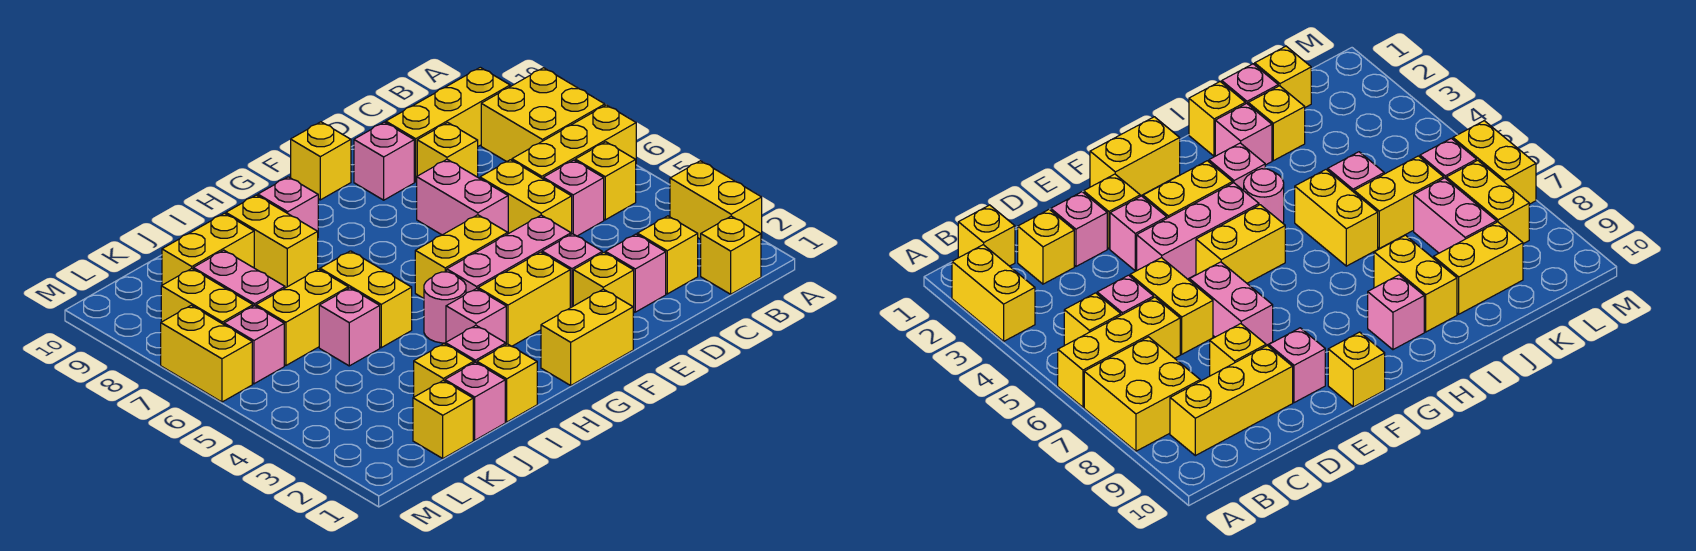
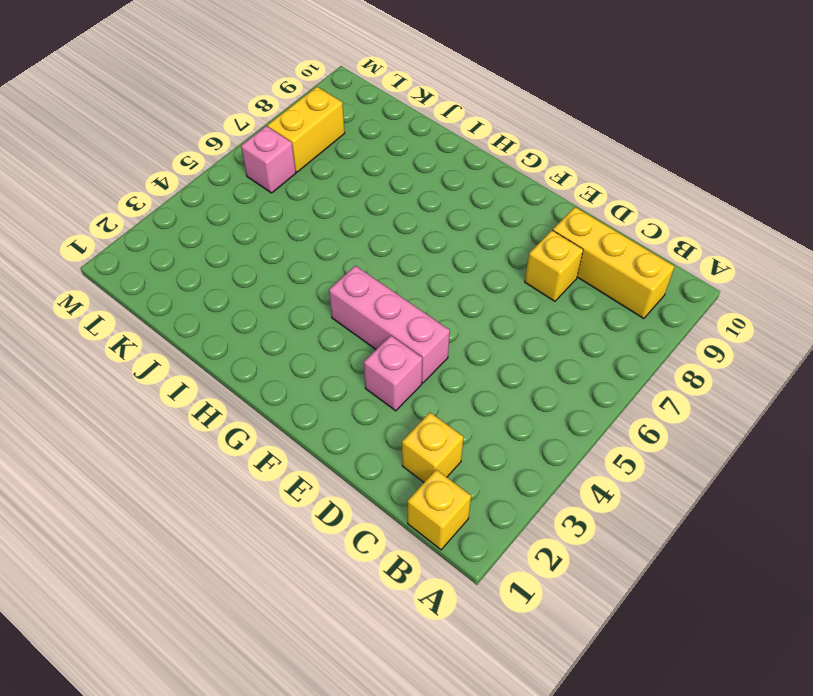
none -> yellow 1x2 brick [670,161,762,240]
none -> yellow 1x3 brick [512,105,636,179]
none -> yellow 2x2 brick [481,68,605,162]
none -> yellow 1x1 brick [575,142,636,220]

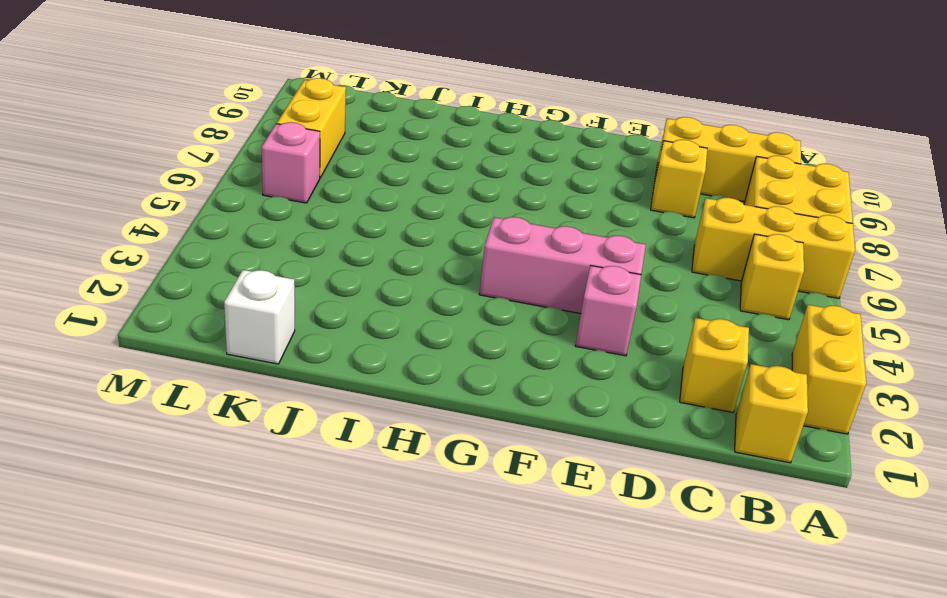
white 1x1 brick [224,270,295,364] -> yellow 1x1 brick [413,380,473,458]
none -> pink 1x1 brick [543,160,604,236]
none -> pink 1x1 brick [605,234,666,312]
none -> yellow 1x2 brick [480,160,572,234]
none -> yellow 1x1 brick [573,253,634,313]

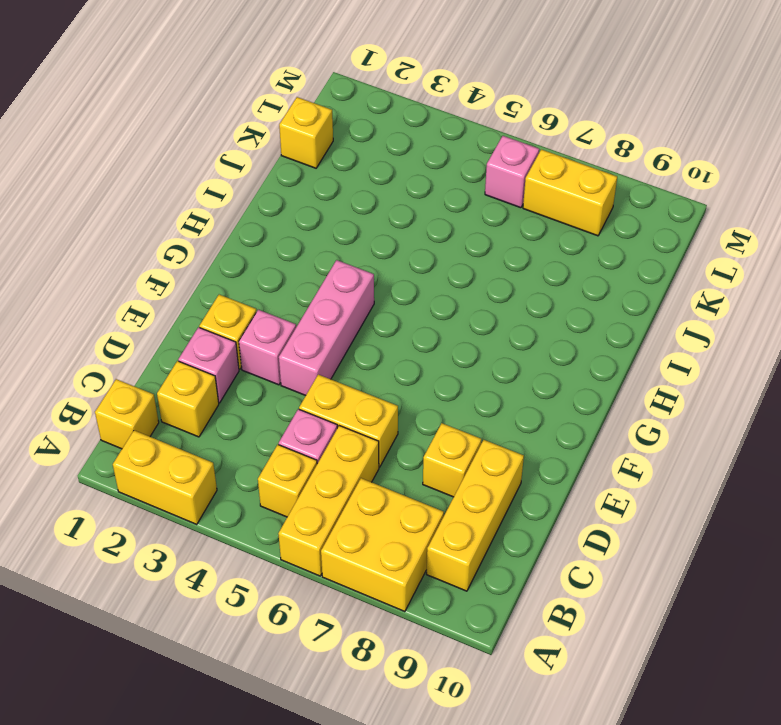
none -> pink 1x2 brick [417,160,508,235]
none -> pink 1x1 brick [354,122,414,200]
none -> yellow 1x2 brick [541,289,633,385]
none -> yellow 1x2 brick [478,252,570,346]

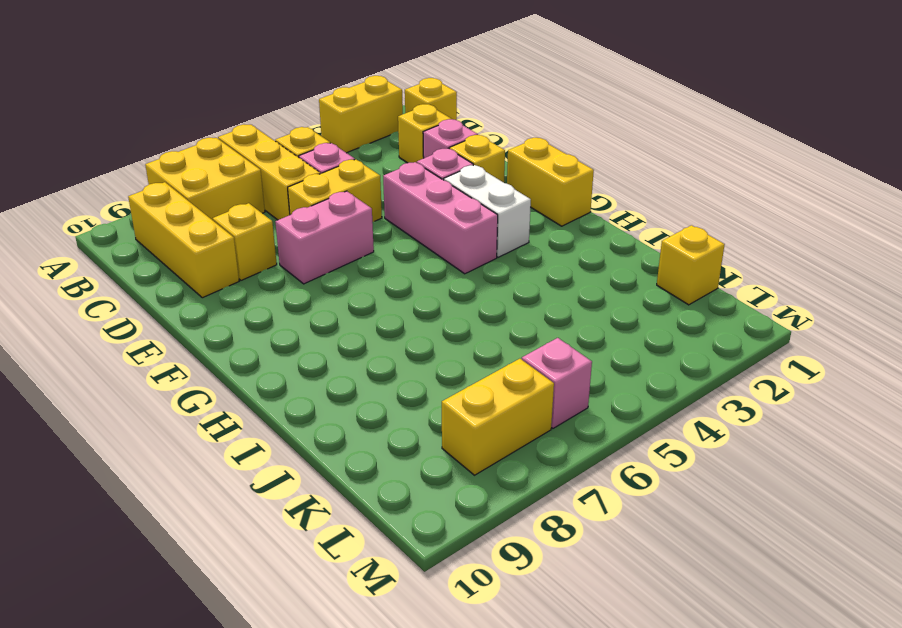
white 1x2 brick [444,165,531,257] -> yellow 1x2 brick [478,252,570,346]
none -> pink 1x1 brick [354,122,414,200]
none -> yellow 1x2 brick [415,215,508,298]
none -> yellow 1x1 brick [291,122,351,200]
none -> pink 1x1 brick [446,288,506,343]

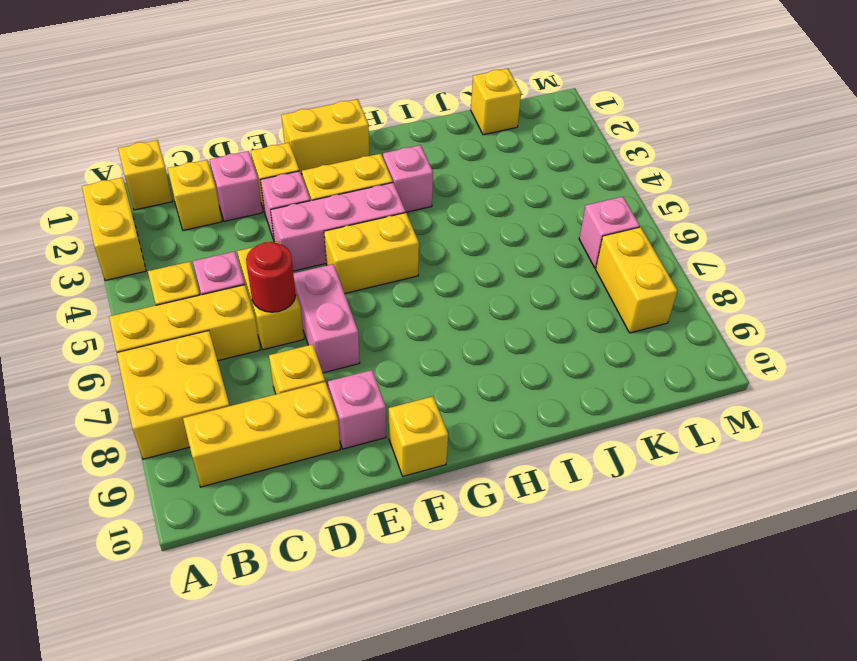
red 1x1 round brick [246,242,296,312] -> none
none -> pink 1x1 round brick [424,272,466,343]
none -> pink 1x1 brick [258,177,318,232]
none -> yellow 1x1 brick [477,344,537,422]
none -> pink 1x1 brick [446,326,506,363]

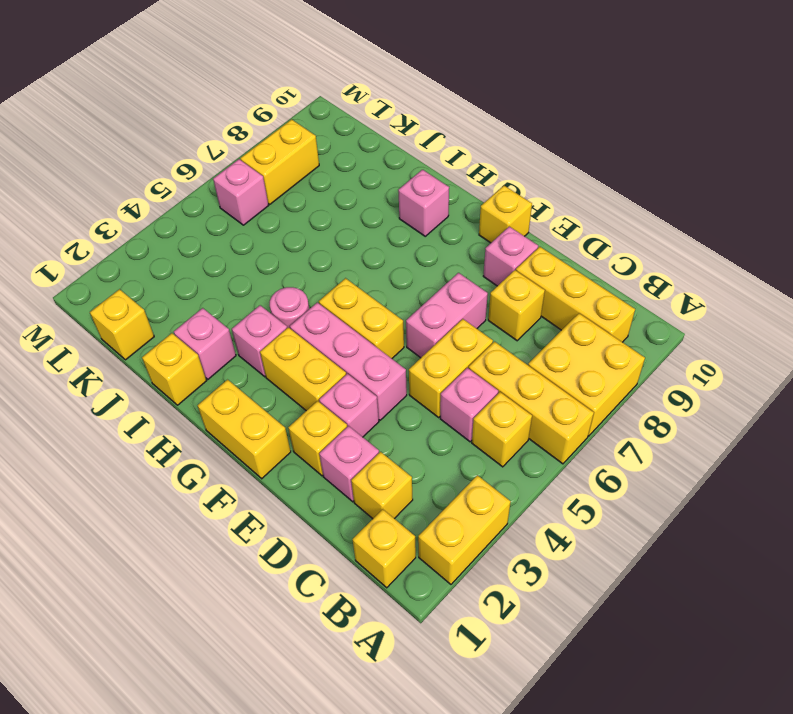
none -> yellow 1x2 brick [320,251,412,348]
none -> yellow 1x2 brick [226,195,318,288]
none -> pink 1x1 brick [445,362,505,440]
none -> yellow 1x1 brick [414,344,474,397]

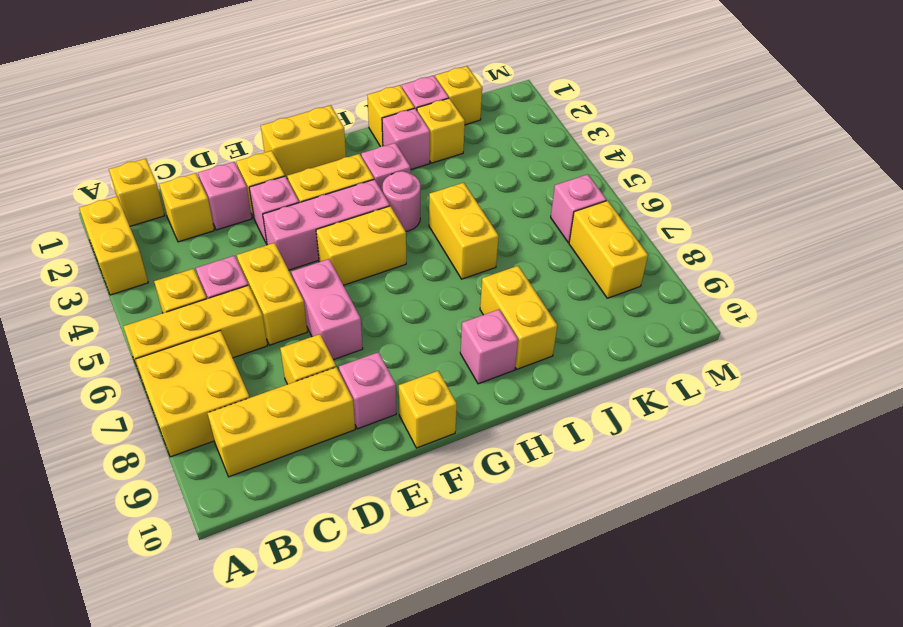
none -> pink 1x1 brick [319,288,380,366]
none -> yellow 1x2 brick [256,269,348,365]
none -> yellow 1x2 brick [162,213,254,285]
none -> pink 1x2 brick [193,250,285,306]

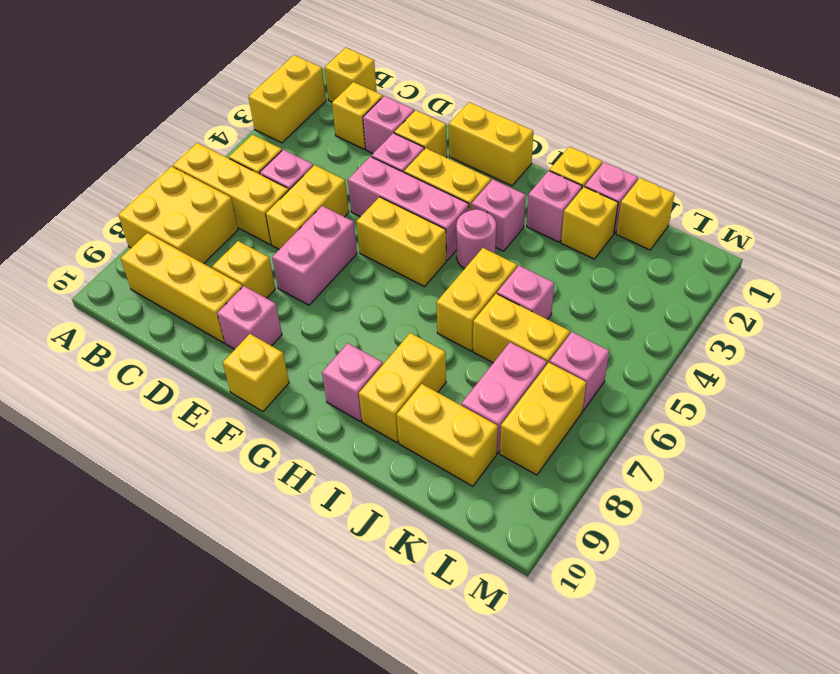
none -> yellow 1x2 brick [161,305,252,402]

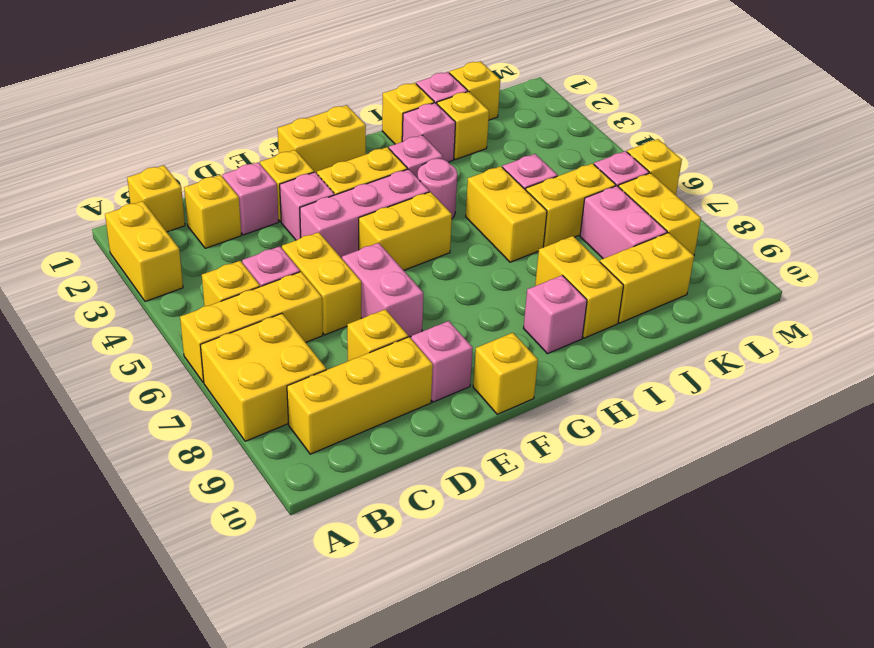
yellow 1x1 brick [627,139,682,195] -> yellow 1x2 brick [161,305,252,402]

